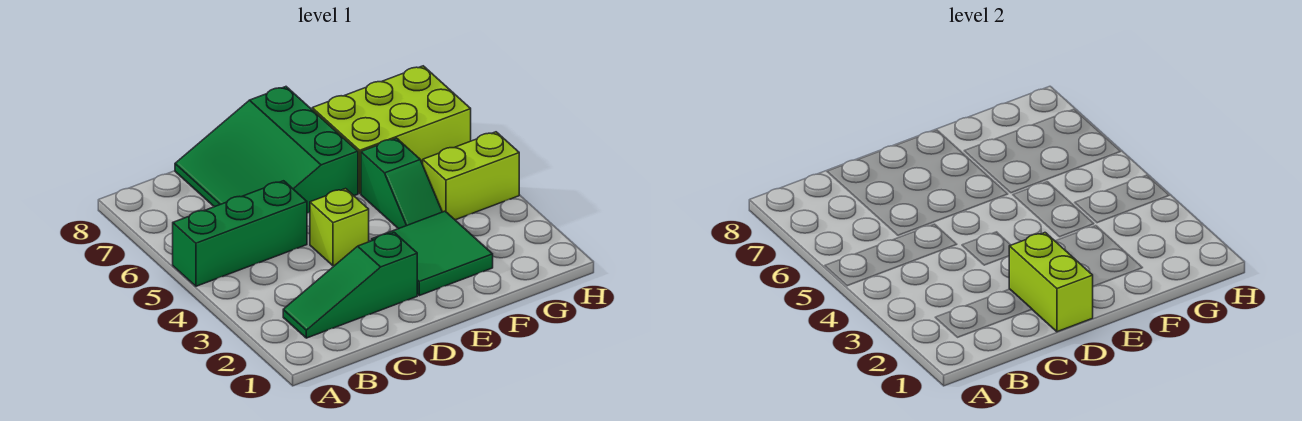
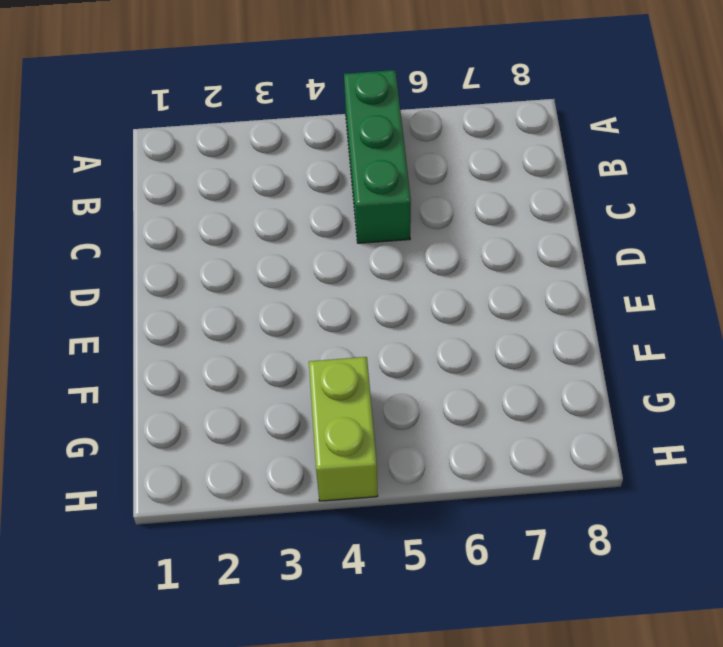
none -> green 1x3 slope [283,233,417,338]
none -> green 3x3 slope [175,87,358,213]

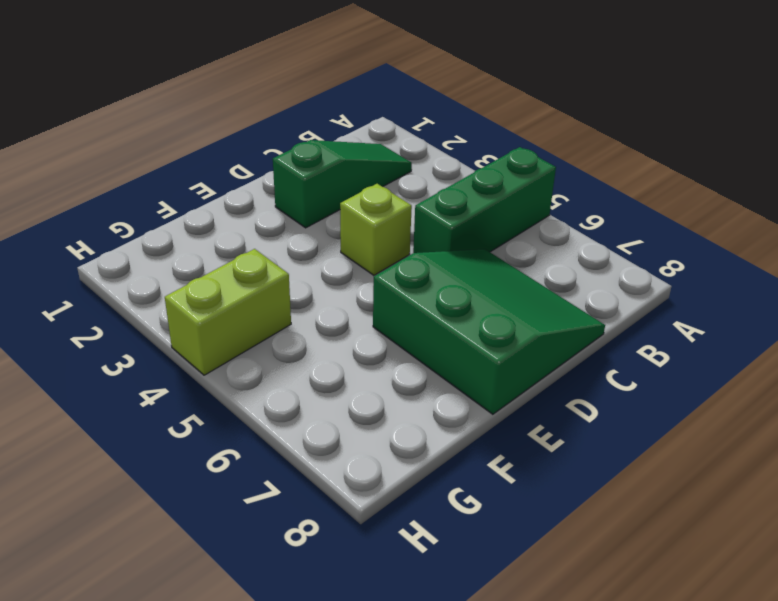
none -> green 2x2 tile [372,211,493,296]
none -> green 1x2 slope [361,138,442,229]

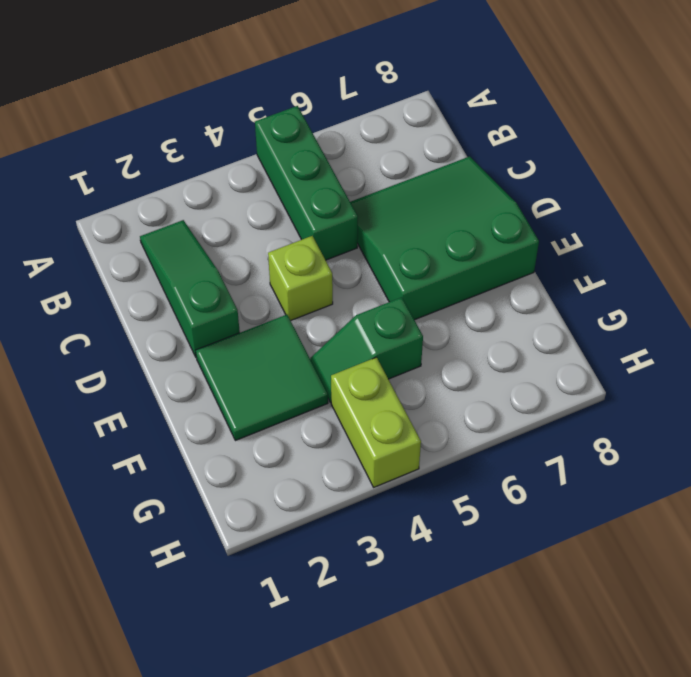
none -> lime 2x3 brick [312,66,471,193]
none -> lime 1x2 brick [1009,233,1093,332]

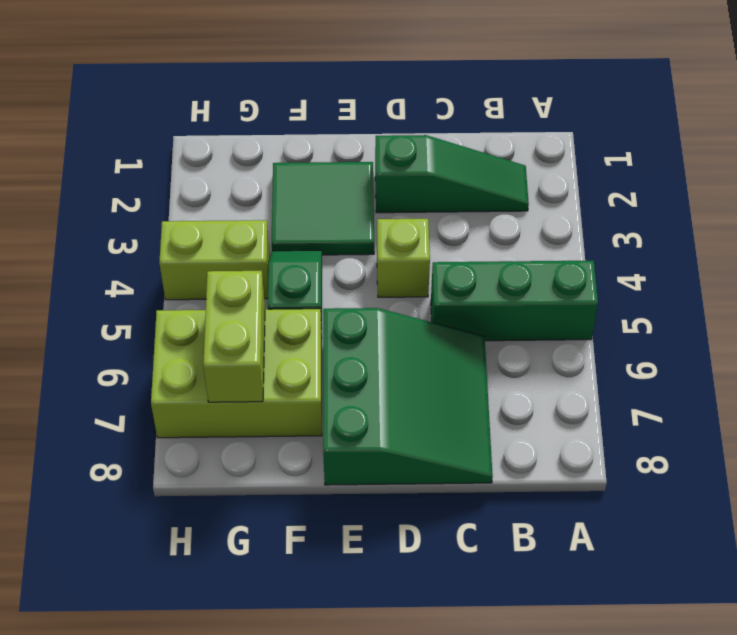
lime 1x2 brick [203,271,265,402] -> lime 1x2 brick moved to [1009,233,1093,332]

